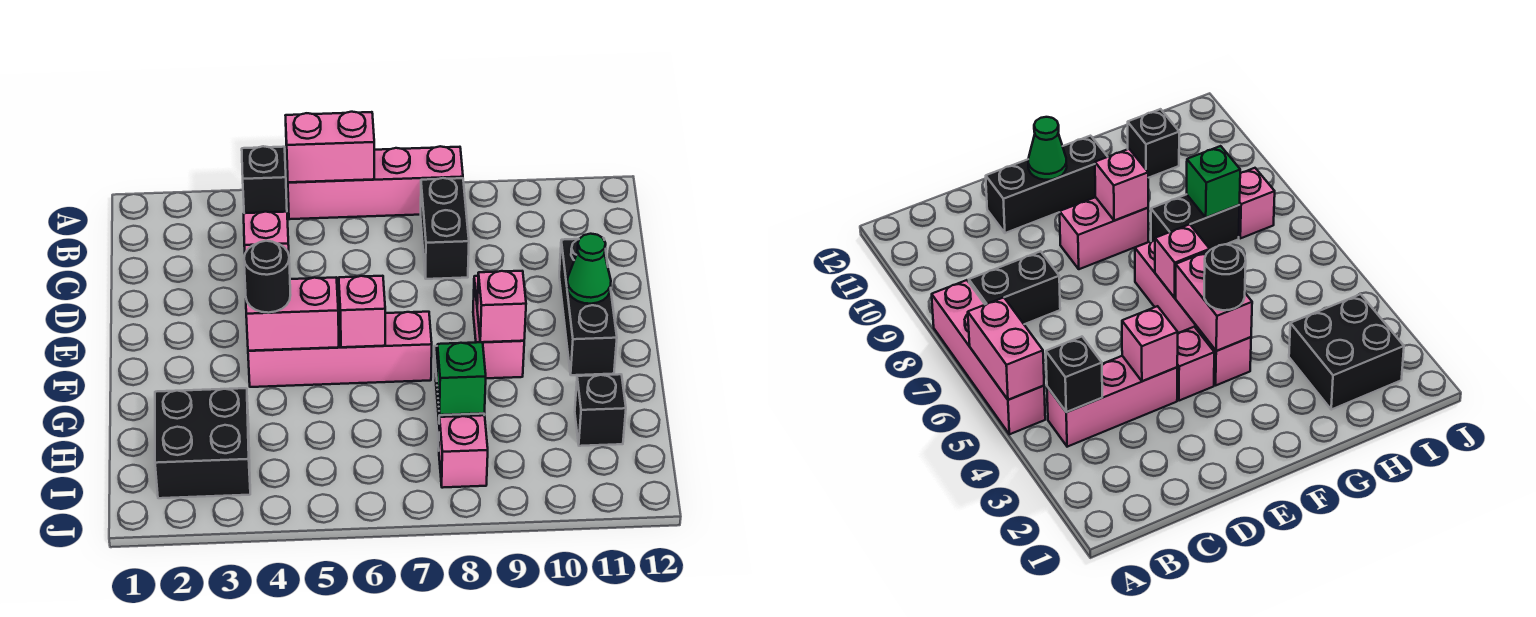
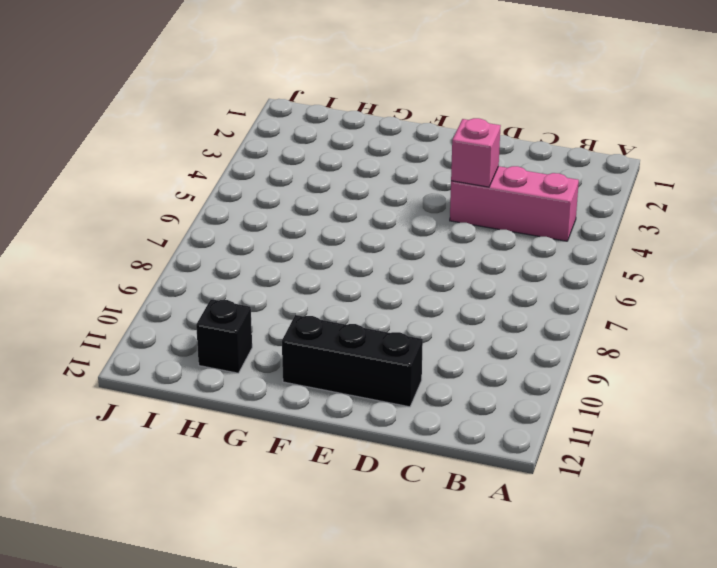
none -> pink 1x4 brick [287,146,463,219]
none -> black 1x2 brick [421,178,469,279]
none -> pink 1x1 brick [1177,327,1214,401]

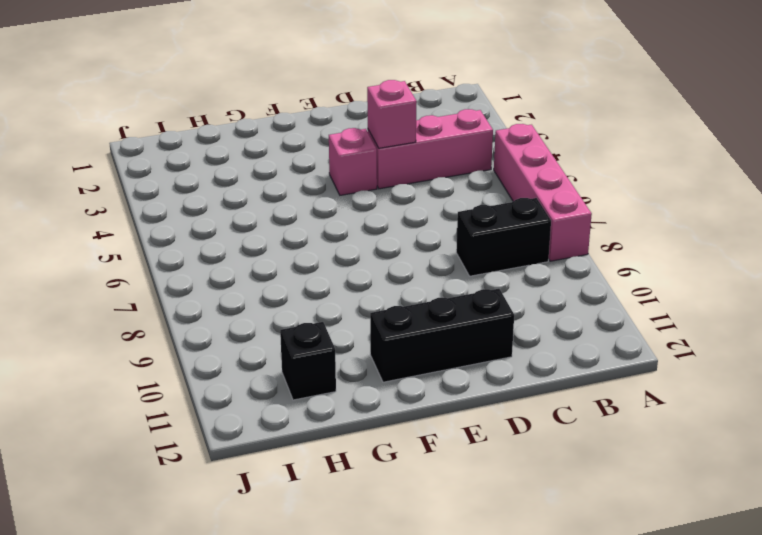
none -> pink 1x2 brick [473,276,524,378]
none -> pink 1x4 brick [248,312,432,387]
none -> black 1x2 brick [1151,194,1239,250]

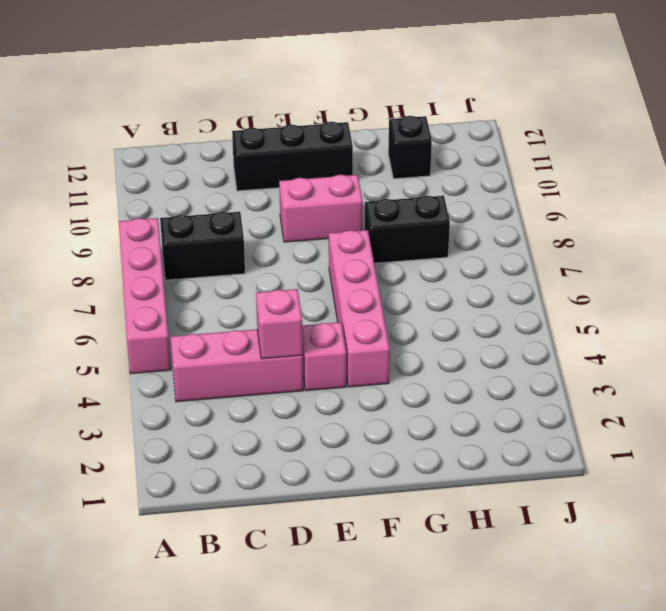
none -> black 2x2 brick [155,388,250,498]
none -> pink 1x1 brick [439,415,488,488]
none -> pink 1x2 brick [285,112,374,182]

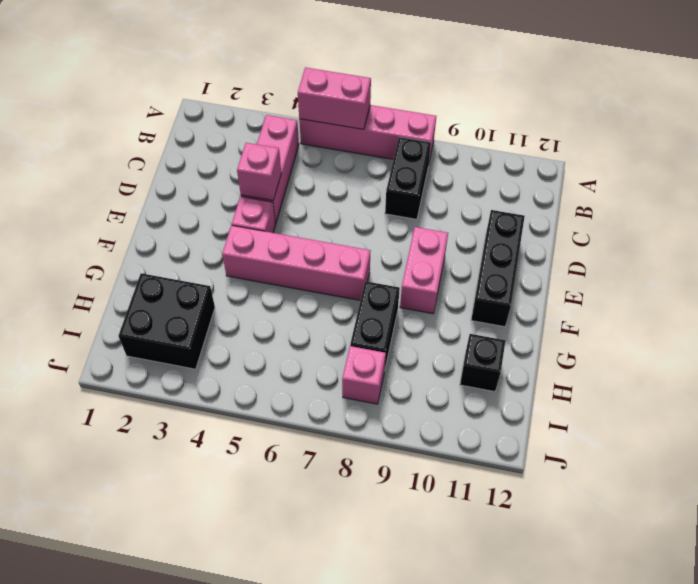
none -> black 1x1 brick [242,146,287,213]
none -> green 1x1 cone [567,234,611,304]
none -> pink 1x2 brick [246,278,339,351]

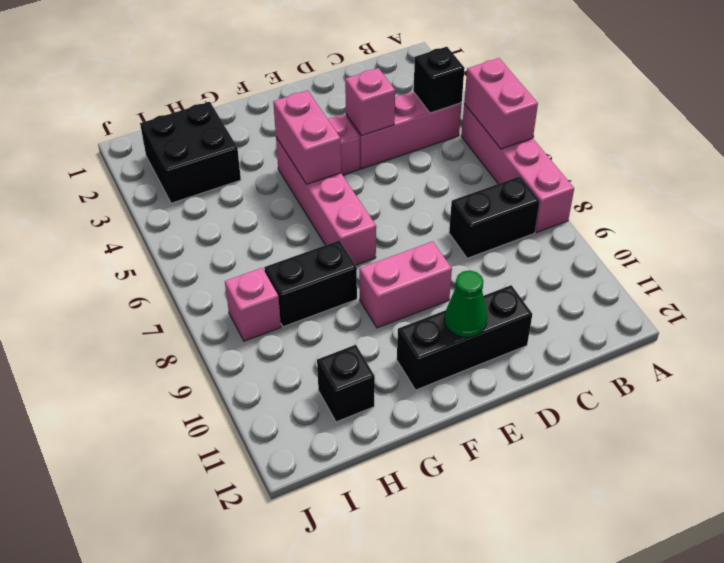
none -> pink 1x1 brick [339,276,385,347]
none -> pink 1x1 brick [477,271,526,342]
none -> green 1x1 brick [437,342,486,415]

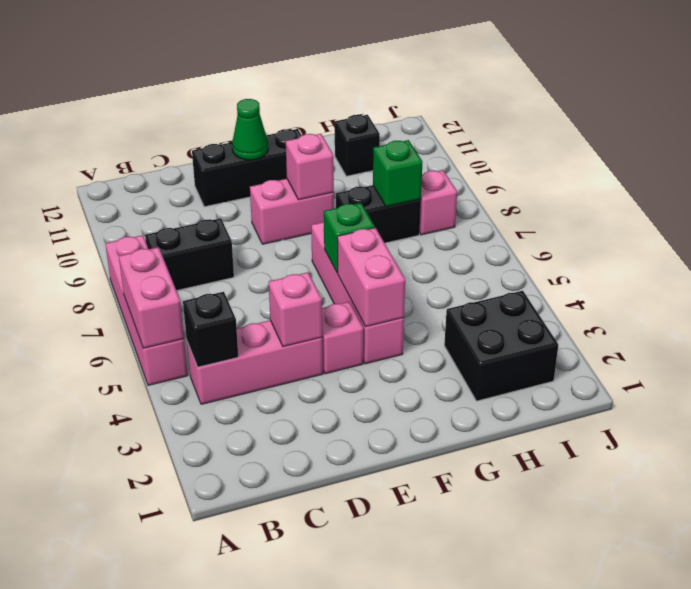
green 1x1 brick [324,203,375,273] -> pink 1x1 brick [339,276,385,347]
none -> black 1x1 round brick [244,241,290,313]

